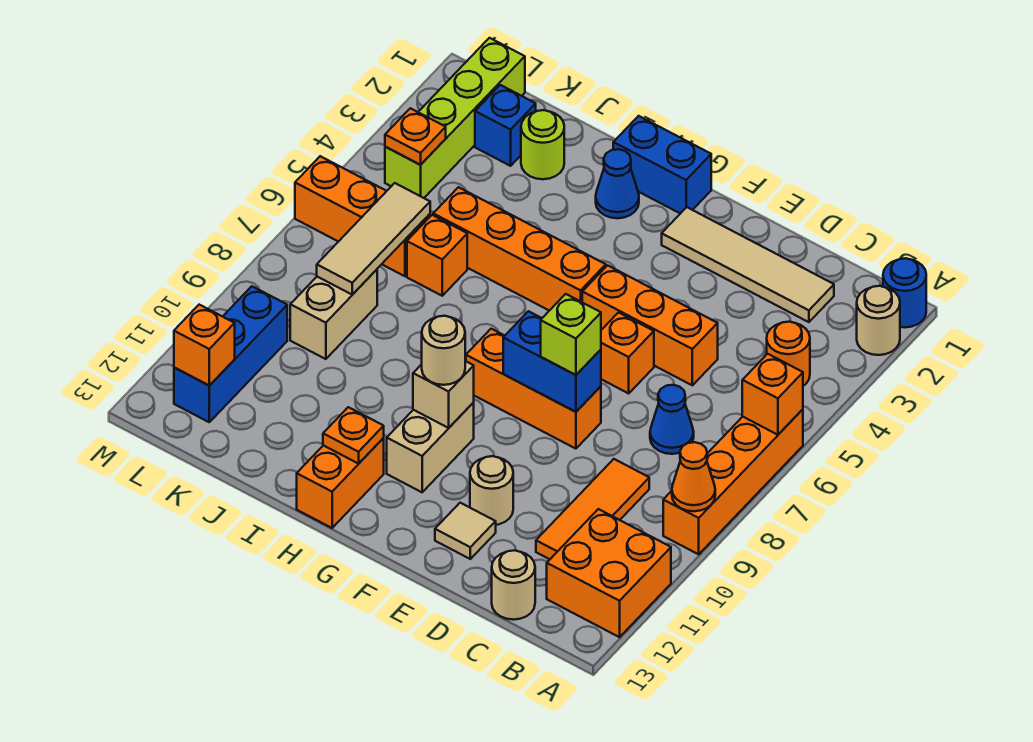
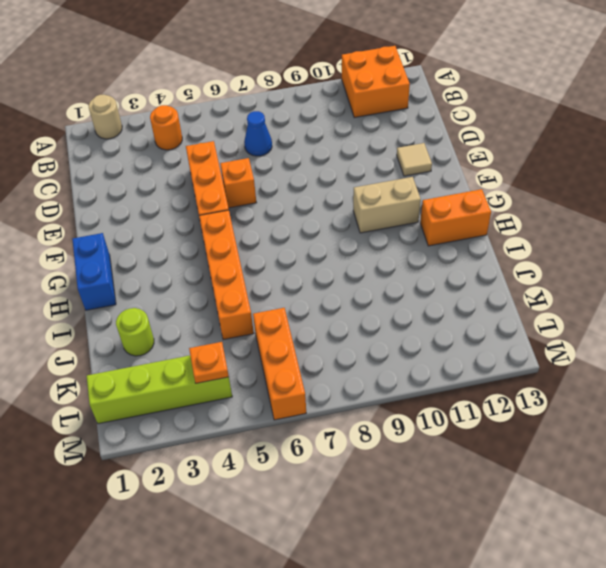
none -> blue 1x1 round brick [883,258,926,327]
none -> orange 1x4 brick [663,409,803,554]
none -> tan 1x4 tile [662,207,834,322]
none -> orange 1x3 tile [536,459,649,559]

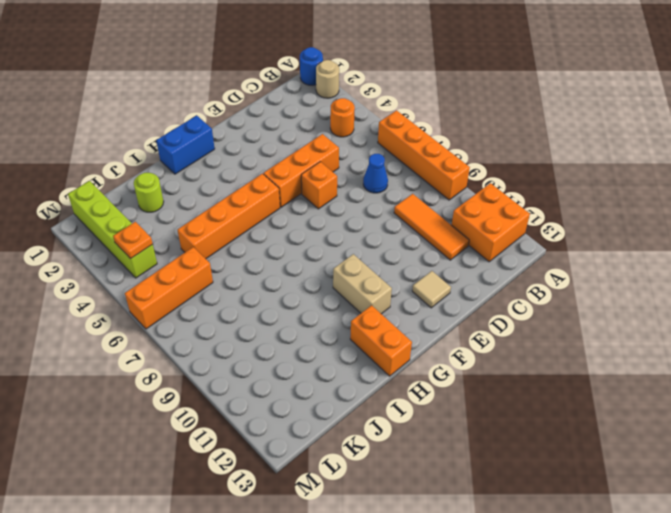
none -> tan 1x4 tile [662,207,834,322]
none -> tan 1x1 round brick [492,550,535,620]
none -> orange 1x3 brick [466,329,601,449]
none -> tan 1x1 round brick [470,456,513,525]

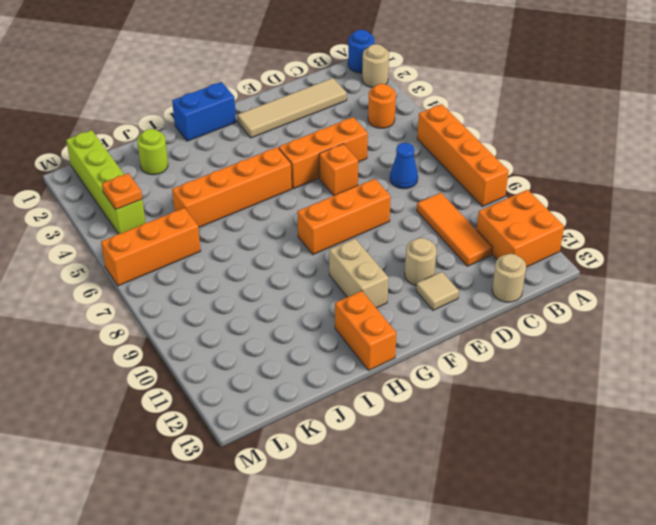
none -> blue 1x1 cone [596,149,639,218]
none -> orange 1x1 brick [407,215,467,296]
none -> blue 1x1 brick [475,85,536,166]
none -> tan 1x2 brick [290,270,377,359]

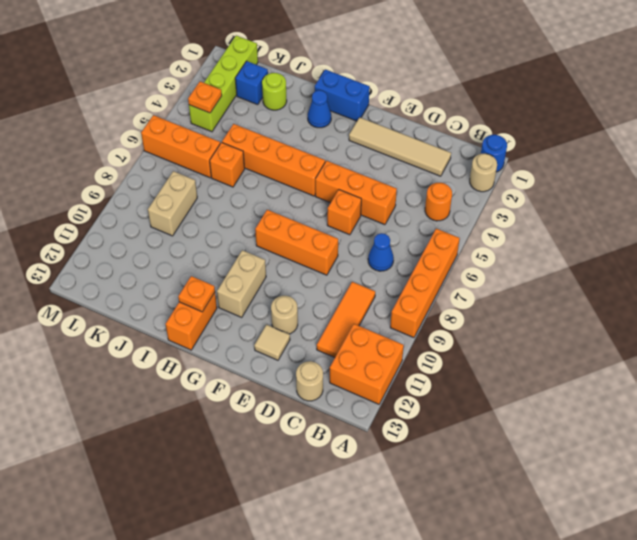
none -> blue 1x3 brick [174,286,287,422]
none -> orange 1x1 brick [742,354,803,435]
none -> orange 1x1 cone [672,442,715,511]
none -> blue 1x2 brick [503,311,601,412]

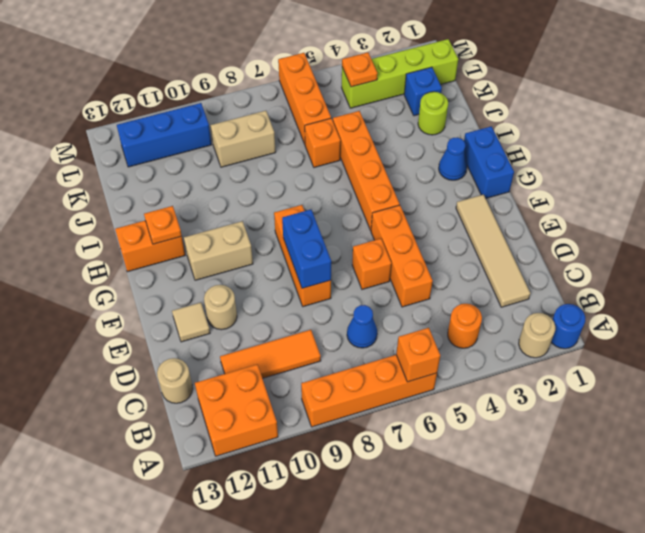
none -> orange 1x1 cone [672,442,715,511]
none -> tan 1x1 brick [413,361,474,428]
none -> tan 1x3 tile [317,183,430,295]
none -> orange 1x1 brick [174,305,235,386]

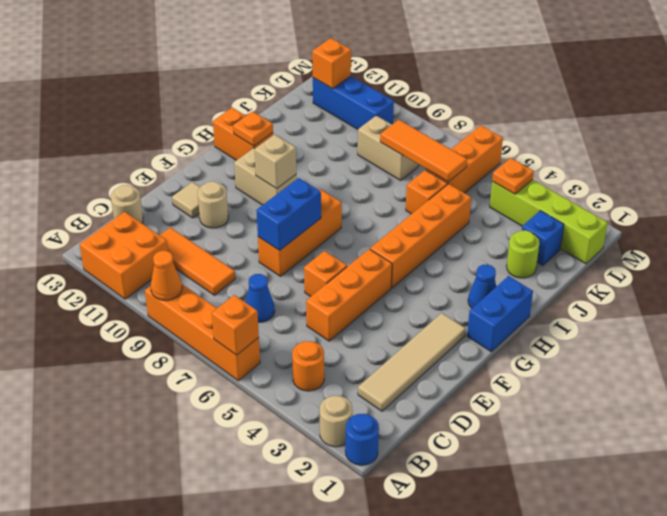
orange 1x3 tile [380,120,467,182] -> tan 1x3 tile [317,183,430,295]
none -> lime 1x1 brick [541,294,601,375]
none -> tan 1x1 round brick [422,316,465,385]

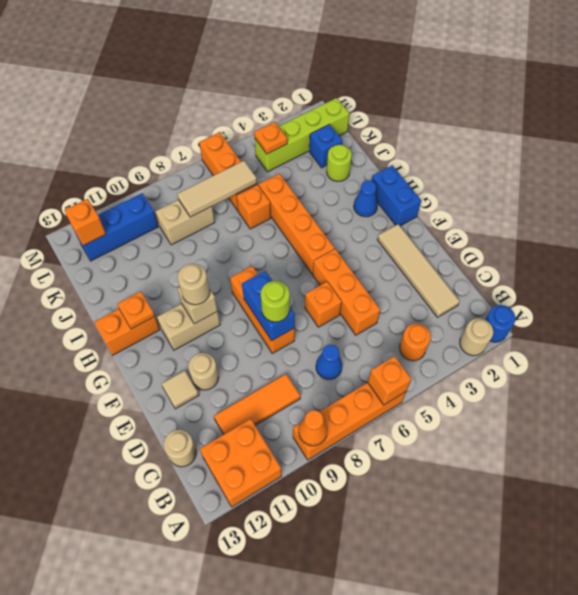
lime 1x1 round brick [261,281,290,322] -> lime 1x1 brick [541,294,601,375]

